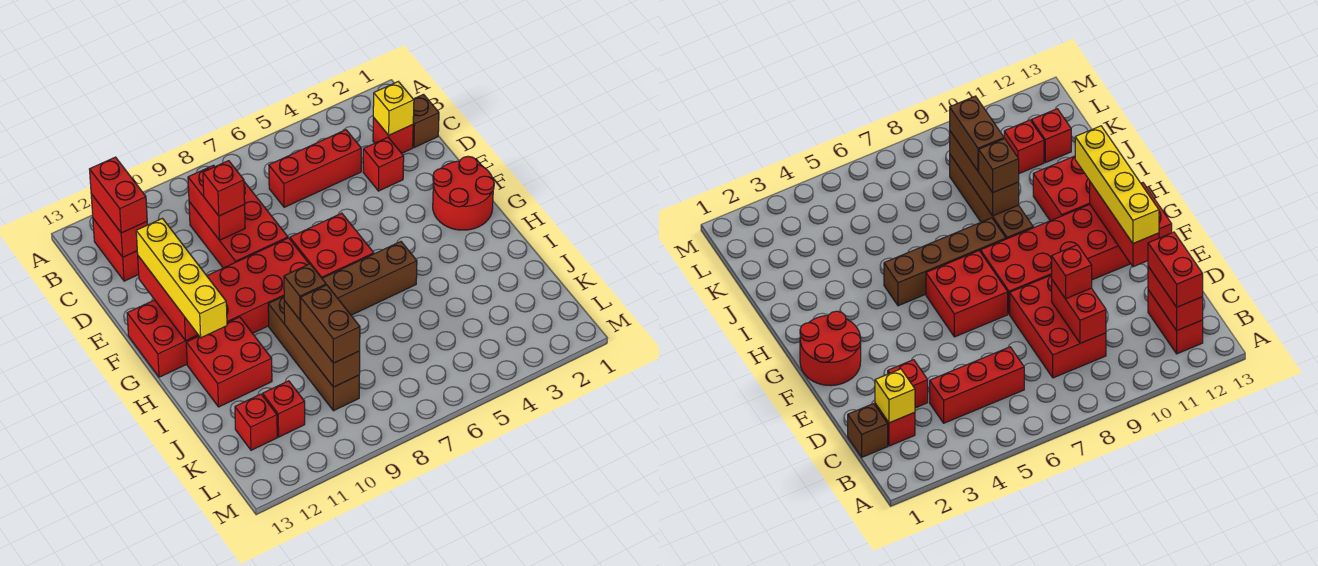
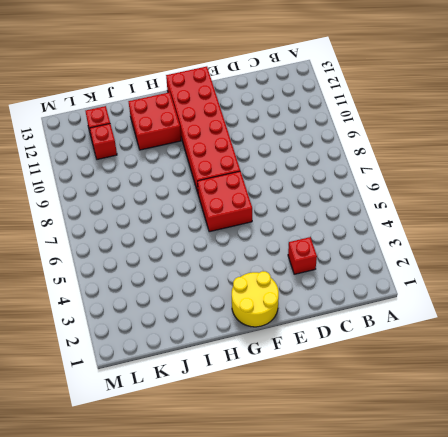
yellow 2x2 round brick [232,271,279,327] -> red 2x2 round brick [433,156,494,230]
none -> red 1x2 brick [93,219,139,281]
none -> brown 1x1 brick [413,94,439,148]
none -> red 1x1 brick [373,117,413,153]

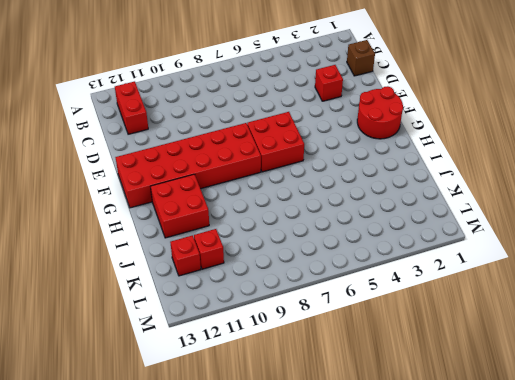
none -> red 1x1 brick [373,117,413,153]
none -> red 1x3 brick [269,130,361,207]
none -> red 2x3 brick [189,182,288,268]

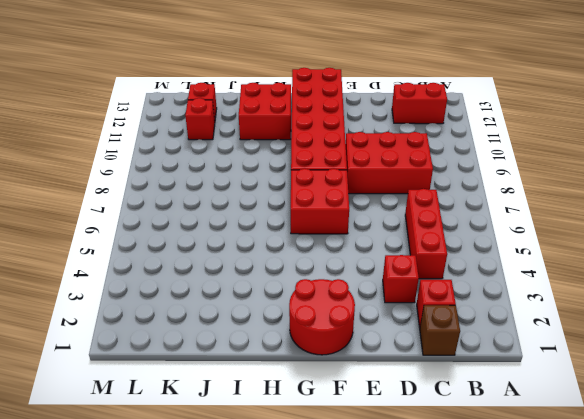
none -> brown 1x4 brick [322,242,417,315]
none -> brown 1x4 brick [268,296,359,411]
none -> red 1x2 brick [91,194,148,257]

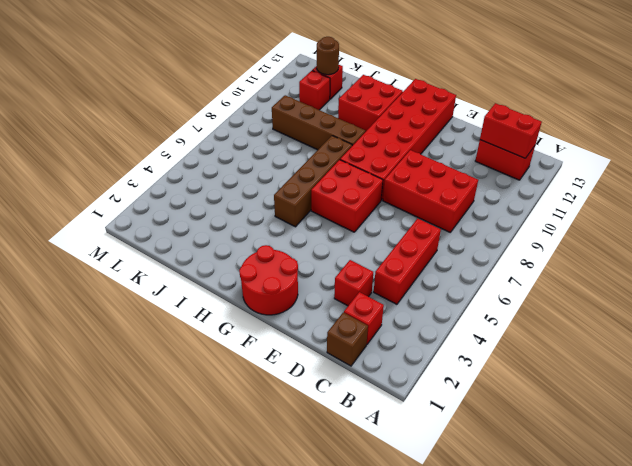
brown 1x1 round brick [317,37,339,75] -> none
none -> yellow 1x1 brick [373,82,414,135]
none -> red 1x2 brick [188,165,245,240]
none -> red 1x3 brick [138,256,198,340]

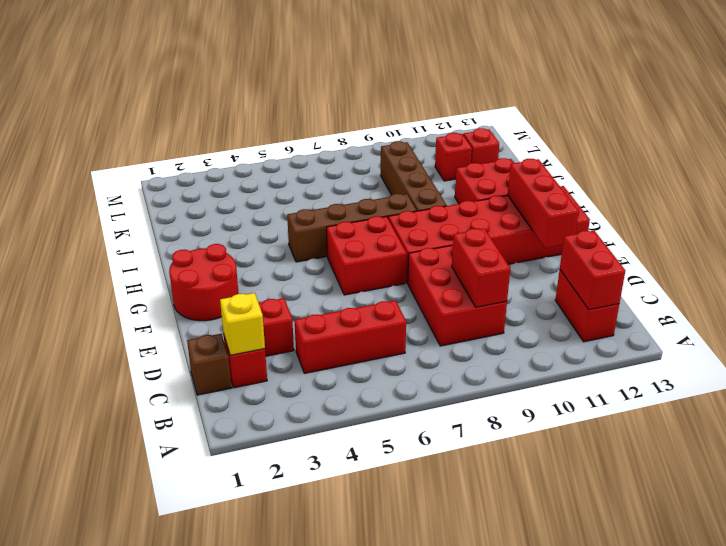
none -> brown 1x3 brick [284,301,360,387]
none -> red 1x2 brick [90,157,147,233]
none -> red 1x1 brick [203,161,245,216]

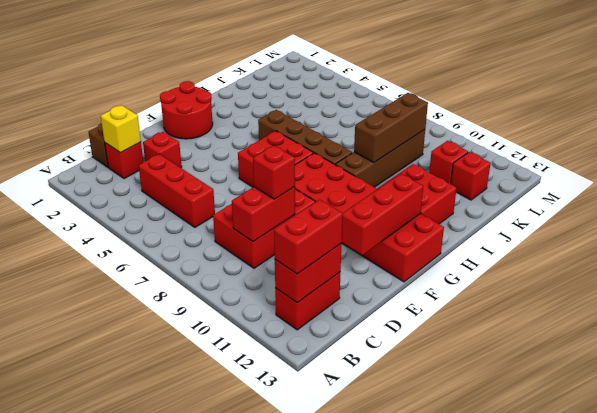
none -> yellow 1x4 brick [136,219,227,338]
none -> brown 1x1 brick [284,264,326,320]
none -> brown 1x2 brick [301,285,360,363]

